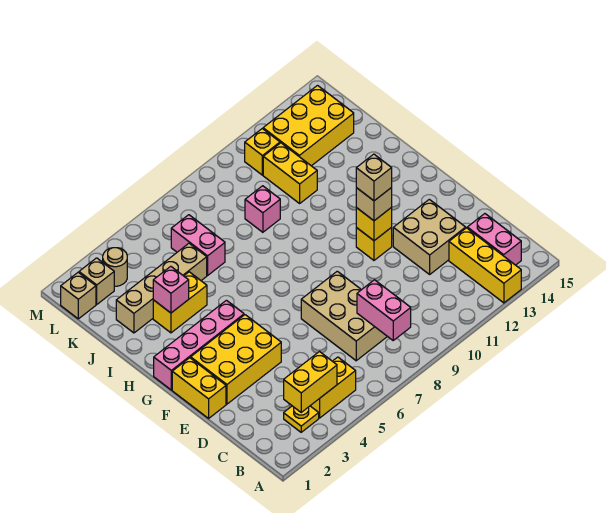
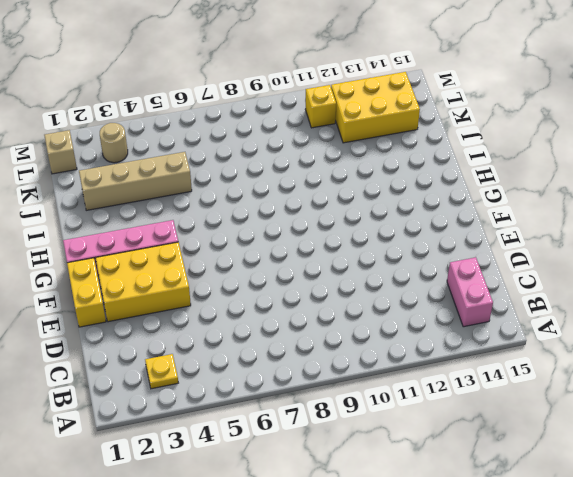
none -> yellow 1x3 brick [449,228,521,303]
none -> yellow 1x2 brick [310,357,356,418]
none -> tan 2x3 brick [301,271,387,361]

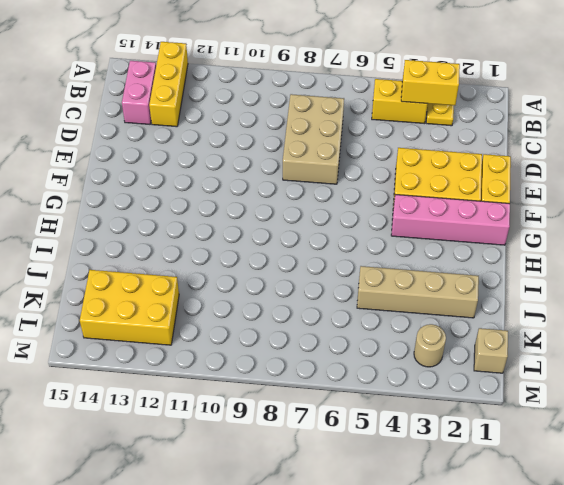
none -> tan 2x2 brick [393,199,466,274]
none -> yellow 1x1 brick [356,227,392,260]
none -> yellow 1x2 brick [153,272,207,333]

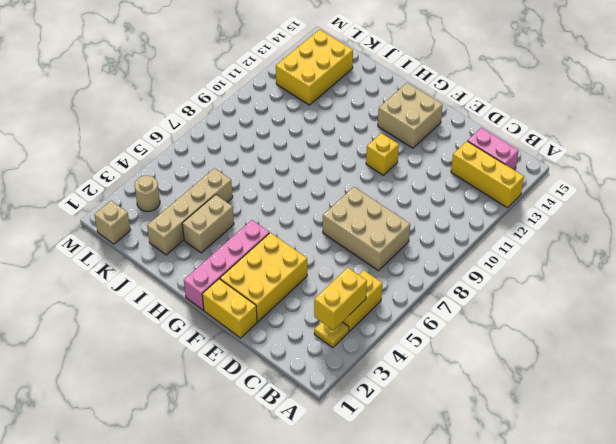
tan 2x2 brick [378,83,443,148] -> tan 2x2 brick moved to [393,199,466,274]
tan 1x2 brick [182,195,234,253] -> yellow 1x2 brick [153,272,207,333]
none -> pink 1x2 brick [171,215,225,275]
none -> pink 1x1 brick [245,186,280,232]
none -> yellow 1x2 brick [263,143,317,203]

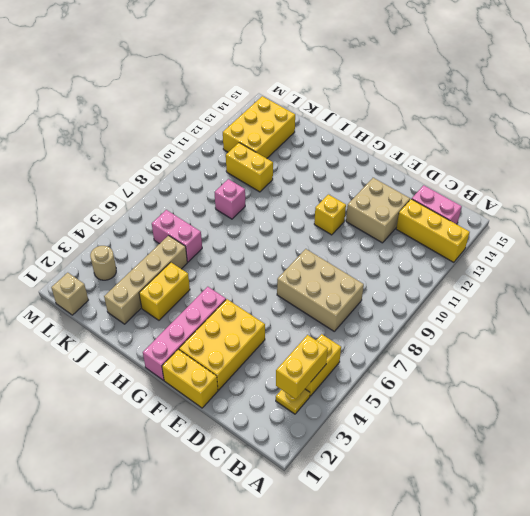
none -> tan 1x1 brick [79,258,114,304]
none -> yellow 1x1 brick [245,129,280,175]
none -> pink 1x2 brick [357,280,411,340]

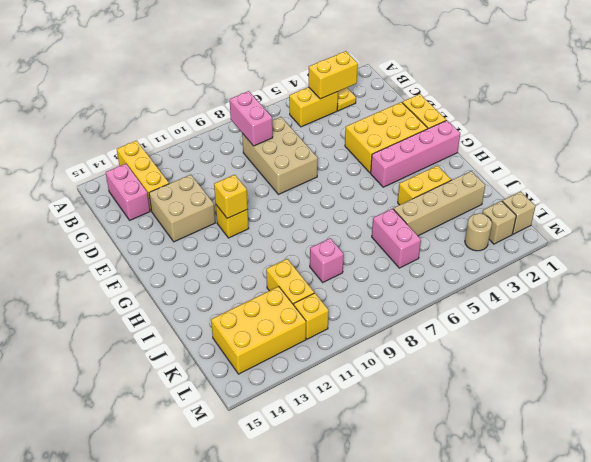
none -> pink 1x1 brick [153,266,189,313]
none -> tan 1x1 brick [356,188,392,221]
none -> tan 1x1 brick [356,154,392,201]

